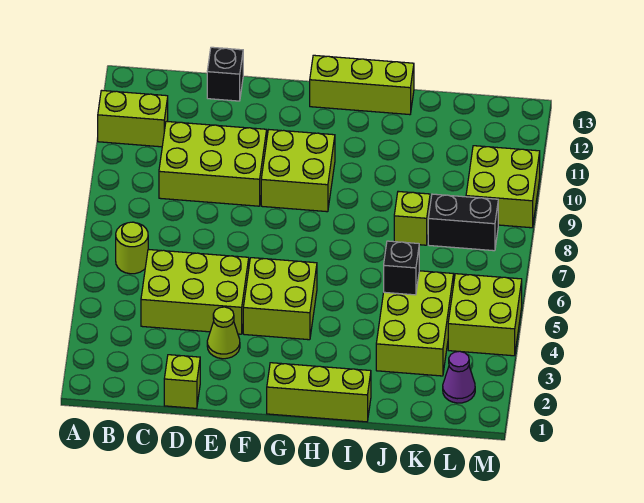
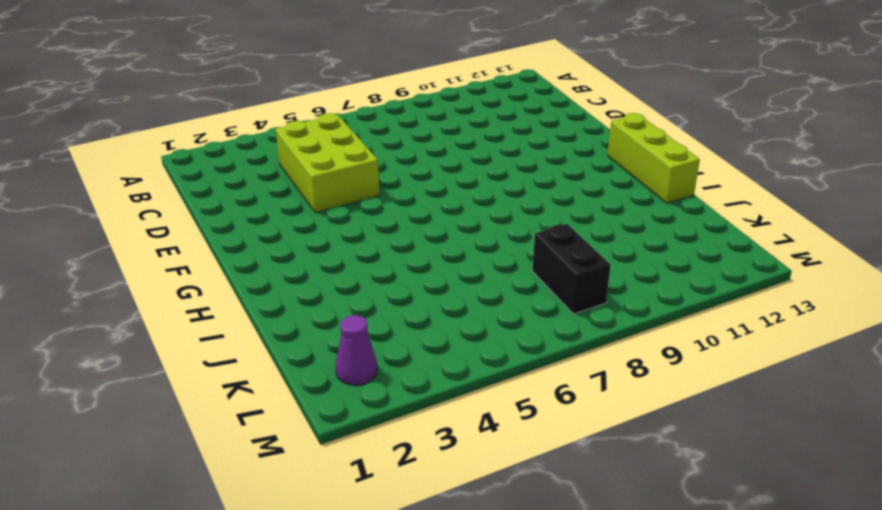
none -> lime 1x2 brick [98,90,168,147]
none -> lime 1x1 round brick [116,222,148,274]
none -> lime 2x3 brick [159,121,267,206]

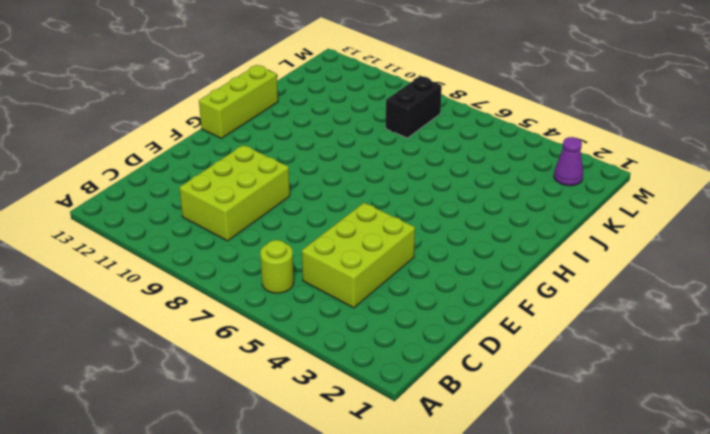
none -> lime 1x2 brick [98,90,168,147]
none -> lime 1x1 brick [164,355,200,408]
none -> black 1x1 brick [207,47,243,101]

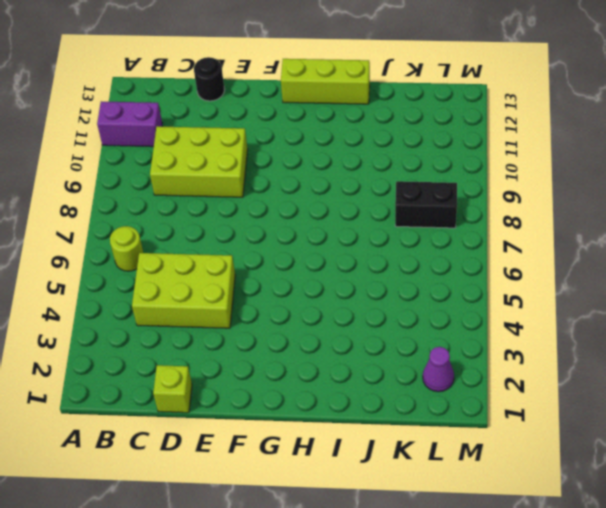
purple 1x2 brick [97,101,162,147] -> lime 1x2 brick [98,90,168,147]
black 1x1 round brick [194,57,225,101] -> black 1x1 brick [207,47,243,101]
none -> lime 1x1 cone [207,307,240,359]
none -> lime 2x2 brick [243,258,317,340]
none -> lime 2x2 brick [261,130,335,212]

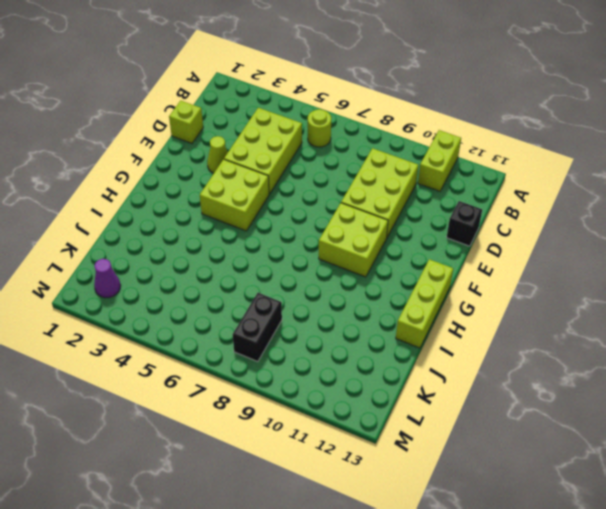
none -> lime 1x3 brick [267,363,371,422]
none -> lime 2x3 brick [376,271,454,376]
none -> lime 1x1 brick [394,191,430,245]

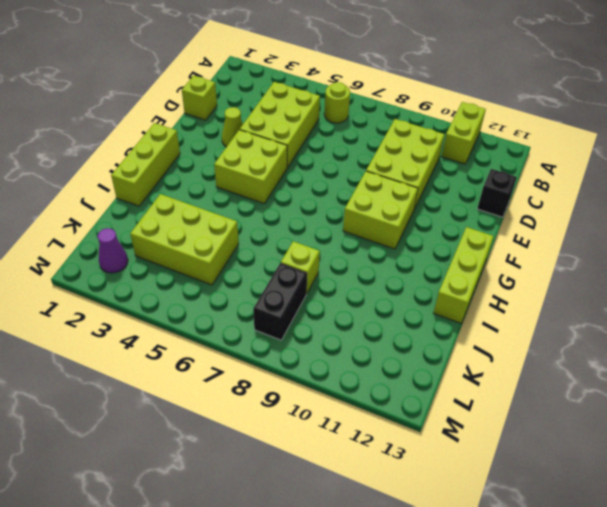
none -> lime 2x2 brick [448,274,522,356]
none -> lime 2x2 brick [466,146,540,228]
none -> black 1x1 brick [384,241,419,295]

